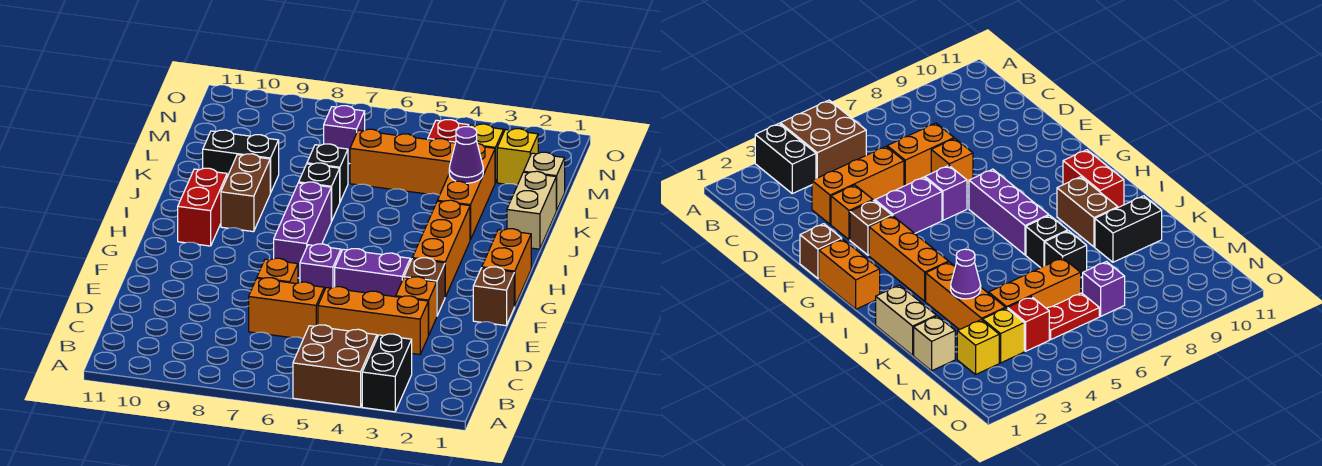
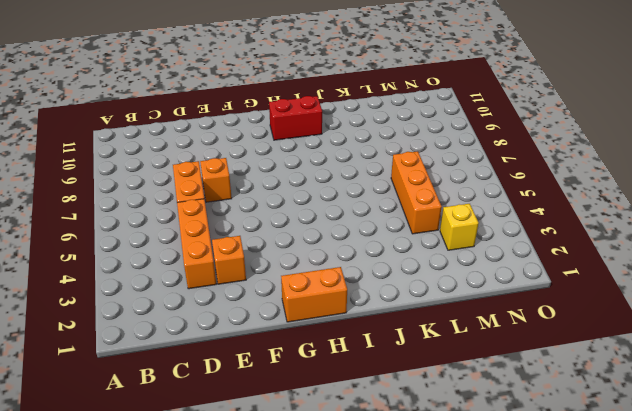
none -> black 1x2 brick [362,334,412,412]
none -> brown 2x2 brick [293,325,377,407]
none -> brown 1x1 brick [473,267,514,326]

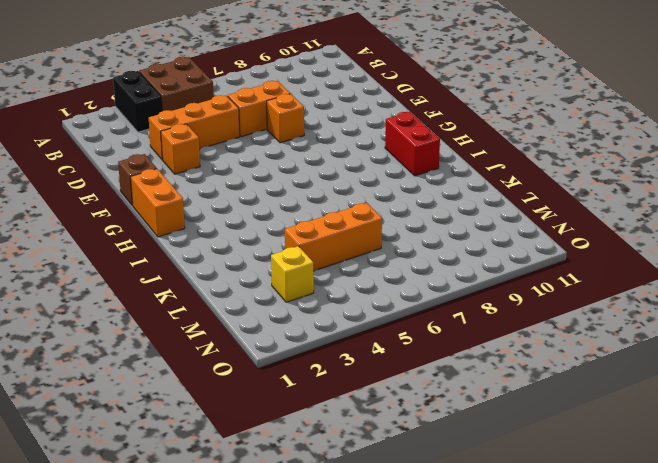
none -> brown 1x1 brick [404,258,445,316]
none -> purple 1x2 brick [335,249,410,297]
none -> purple 1x1 brick [300,244,341,290]

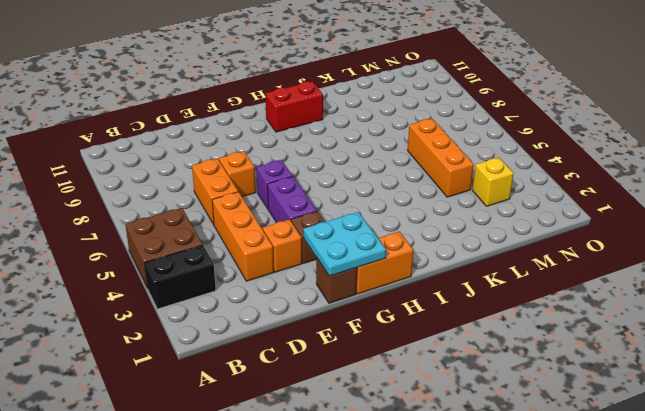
cyan 2x2 plate [303,212,386,276] -> none
none -> orange 1x3 brick [412,200,470,297]
none -> purple 1x3 brick [274,182,331,278]
none -> brown 1x2 brick [221,154,270,232]

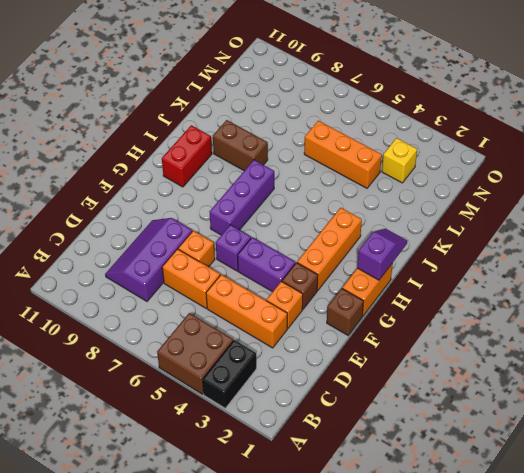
purple 2x3 slope [105,218,192,301] -> none
purple 1x2 slope [357,229,407,280] -> none
brown 1x2 brick [213,120,268,171] -> brown 1x2 brick turned to [221,154,270,232]
none -> tan 1x2 brick [507,171,556,249]
none -> orange 1x3 brick [437,143,495,240]
none -> black 1x1 brick [299,163,340,221]

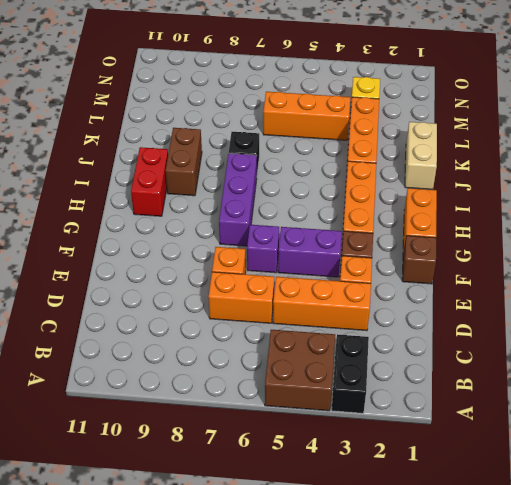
none -> black 1x1 brick [307,144,348,202]
none -> black 1x2 brick [203,130,279,193]
none -> tan 1x1 brick [524,152,565,211]

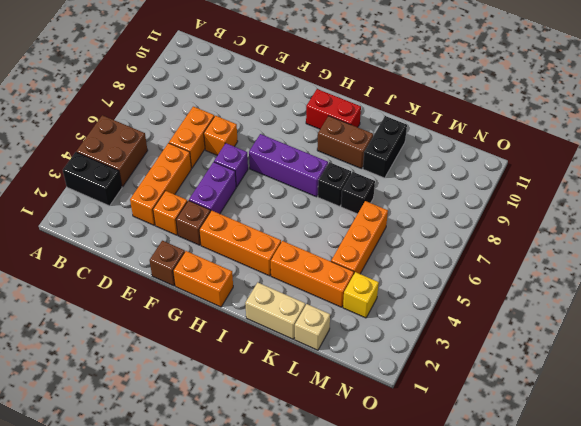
none -> yellow 1x1 brick [497,129,538,185]
none -> red 1x1 brick [428,120,469,143]
none -> red 1x2 plate [1047,293,1099,339]

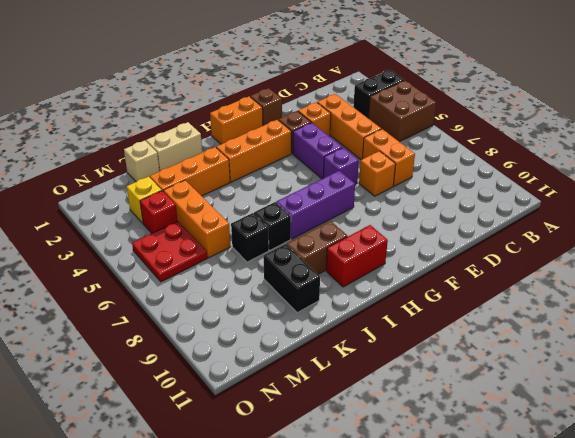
red 2x2 plate [132,221,207,282] -> red 1x2 plate [1047,293,1099,339]
none -> yellow 1x1 brick [497,129,538,185]
none -> purple 1x1 brick [324,106,365,164]
none -> purple 1x1 cone [449,127,483,183]

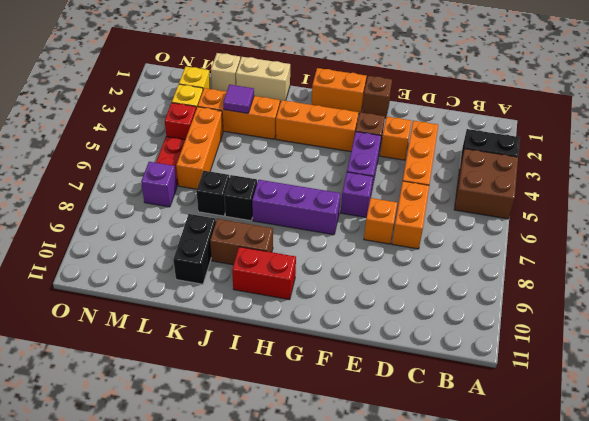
purple 1x1 tile [223,85,254,113] -> purple 1x1 cone [449,127,483,183]

